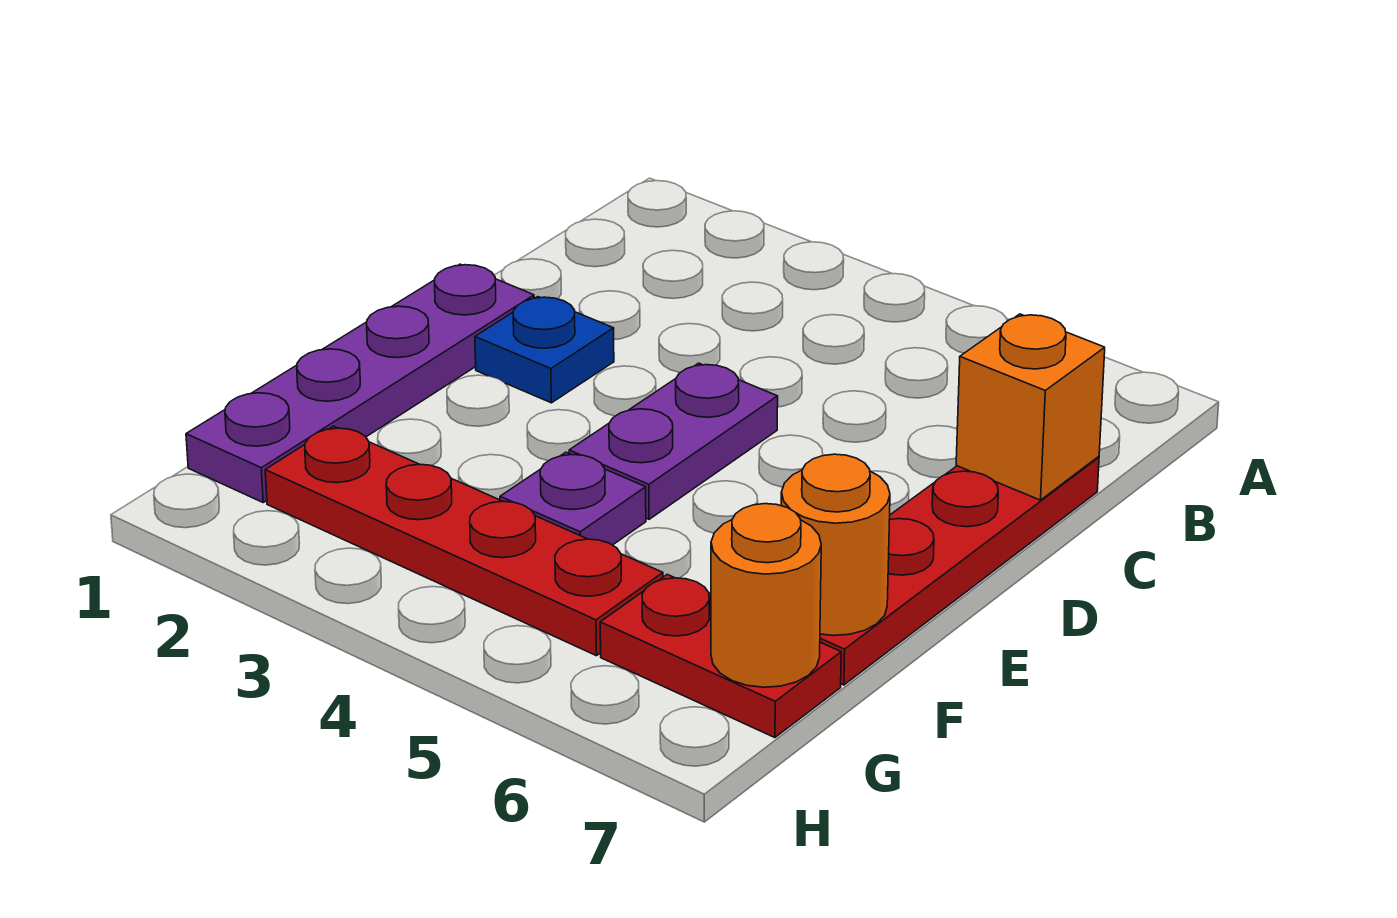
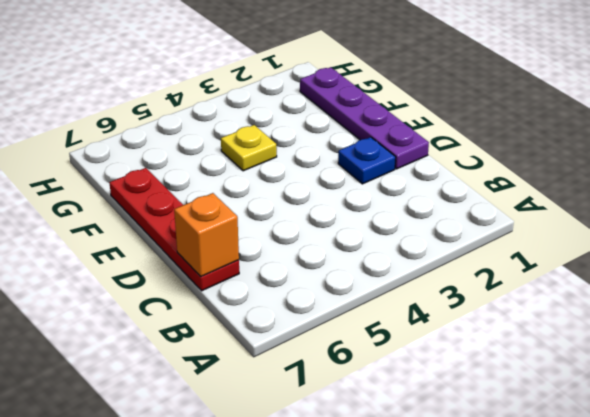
yellow 1x1 plate [221,125,277,171] -> purple 1x1 plate [500,452,646,545]
none -> purple 1x2 plate [569,363,778,519]
none -> red 1x4 plate [265,426,663,656]

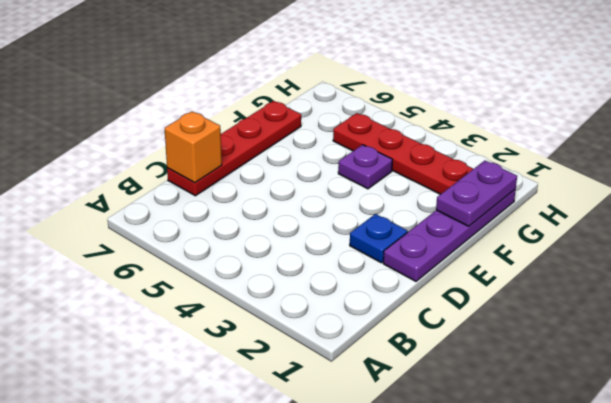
purple 1x2 plate [436,161,517,226] -> purple 1x2 plate moved to [569,363,778,519]
none -> red 1x2 plate [600,574,841,738]
none -> orange 1x1 round brick [781,454,890,635]

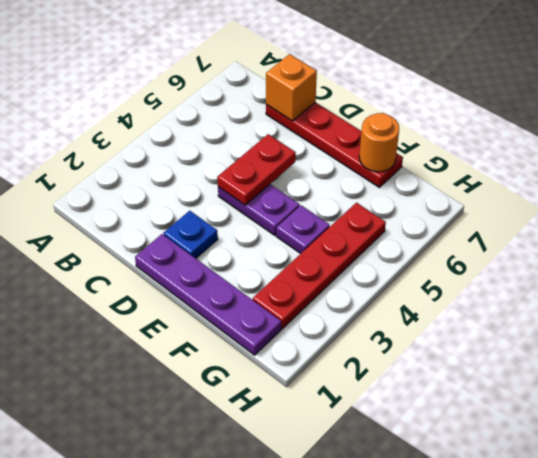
red 1x2 plate [217,134,296,205] -> red 1x2 plate moved to [600,574,841,738]
none -> orange 1x1 round brick [711,504,821,687]

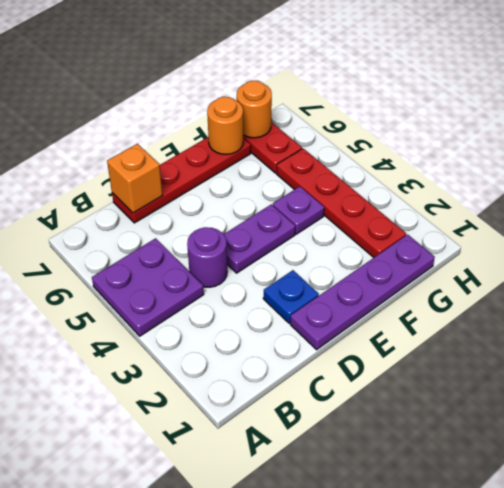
purple 2x2 plate [92,238,204,336] -> none
purple 1x1 round brick [187,227,227,287] -> none

